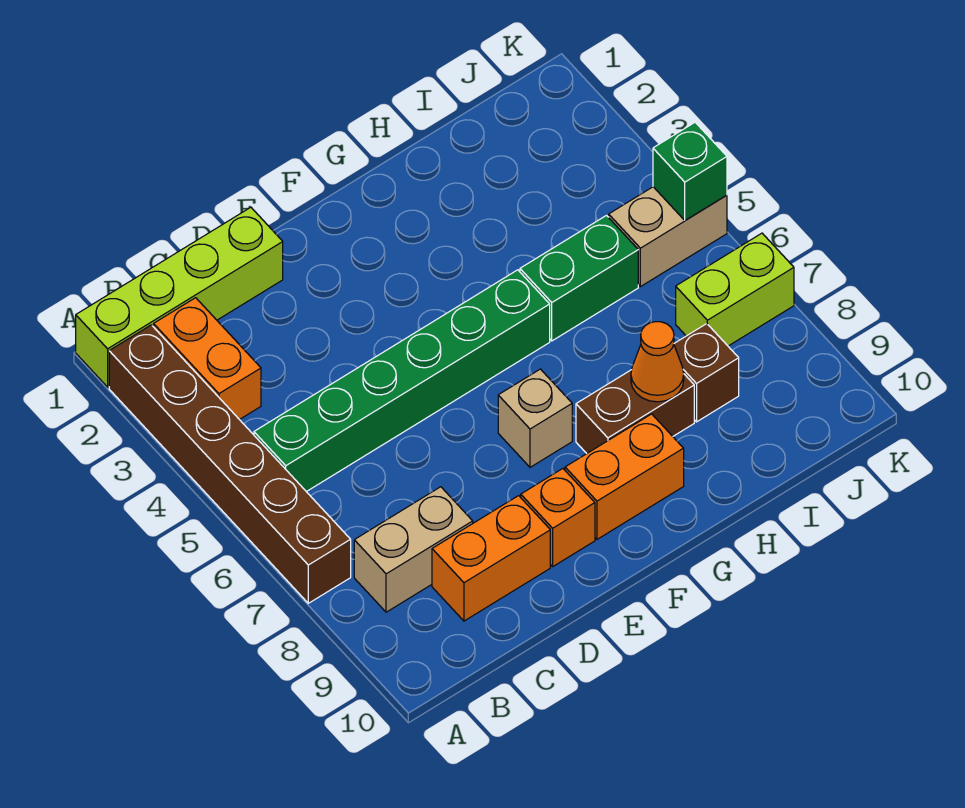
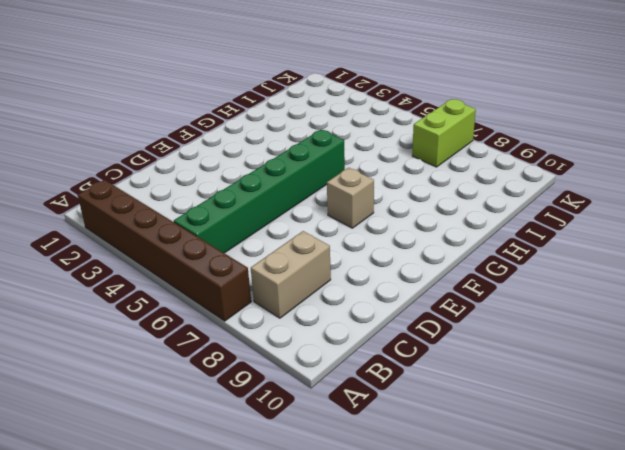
none -> lime 1x4 brick [76,207,283,387]
none -> orange 1x2 brick [154,298,261,420]
none -> orange 1x2 brick [432,496,550,621]

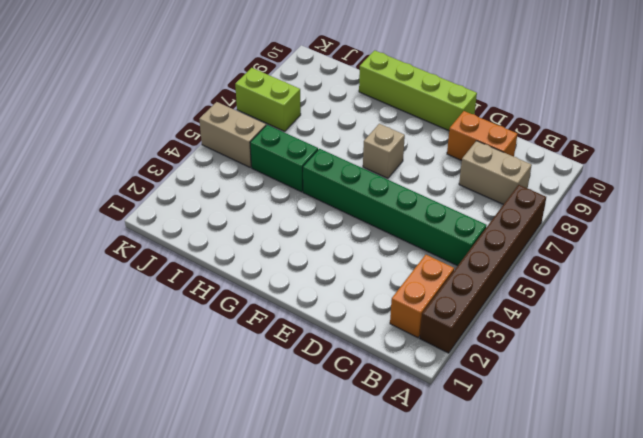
lime 1x4 brick [359,50,477,131] -> lime 1x4 brick moved to [76,207,283,387]
none -> orange 1x1 brick [521,469,595,566]
none -> orange 1x2 brick [565,414,684,539]
none -> brown 1x2 brick [576,370,694,453]

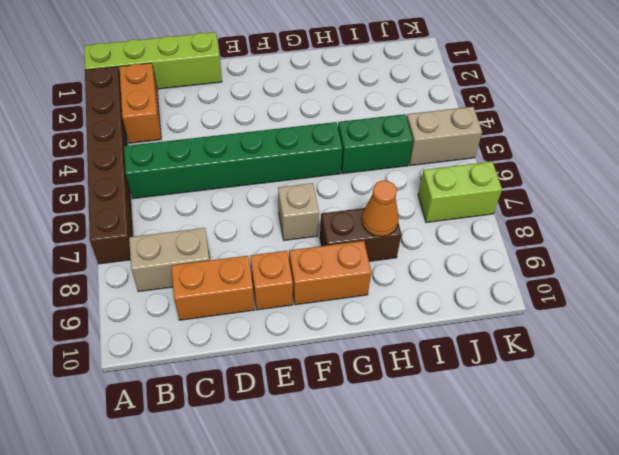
none -> brown 1x1 brick [674,324,739,422]
none -> green 1x1 brick [653,122,727,220]

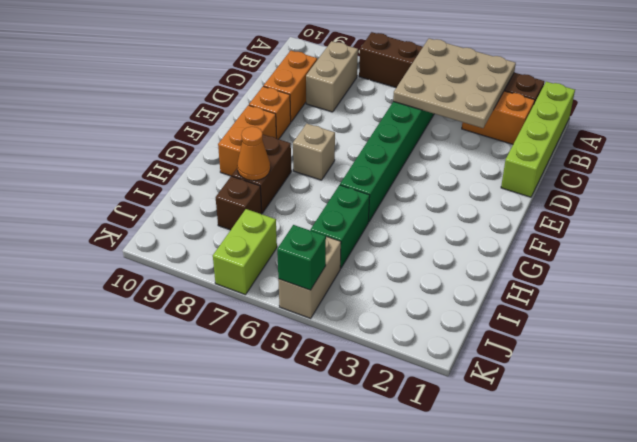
tan 3x3 plate [393,38,516,128] -> none

